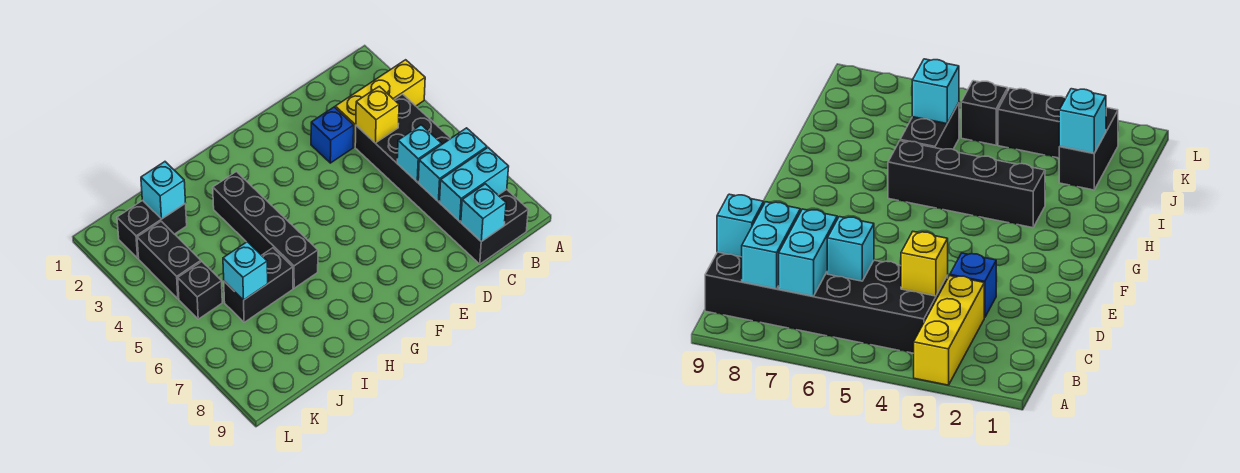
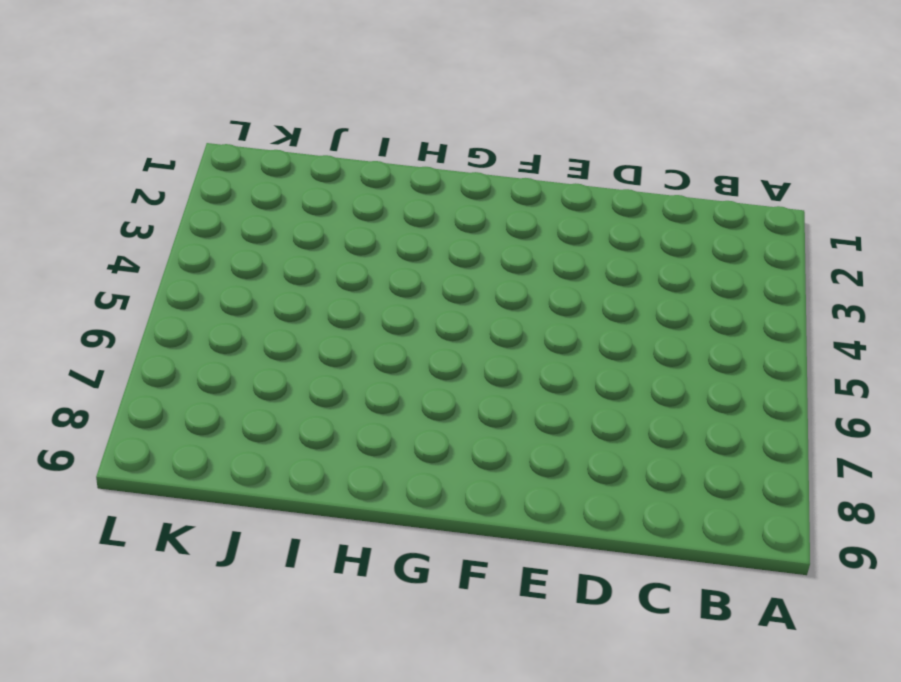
none -> yellow 1x3 brick [335,60,425,147]
none -> black 2x6 brick [355,94,528,264]
none -> blue 1x1 brick [311,107,354,163]

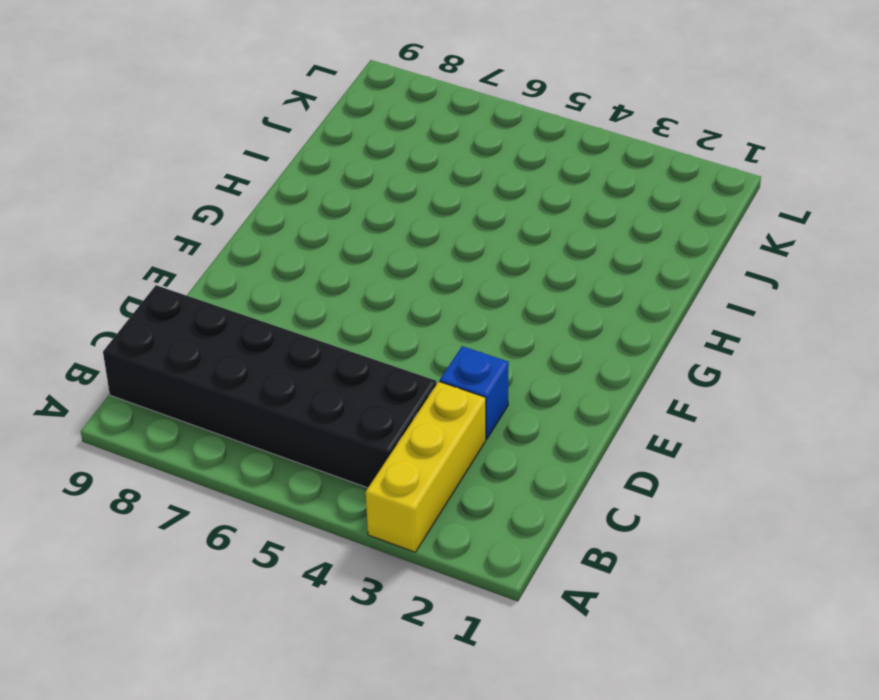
none -> black 1x4 brick [213,172,318,288]
none -> black 1x2 brick [224,248,293,322]
none -> black 1x2 brick [117,200,187,258]

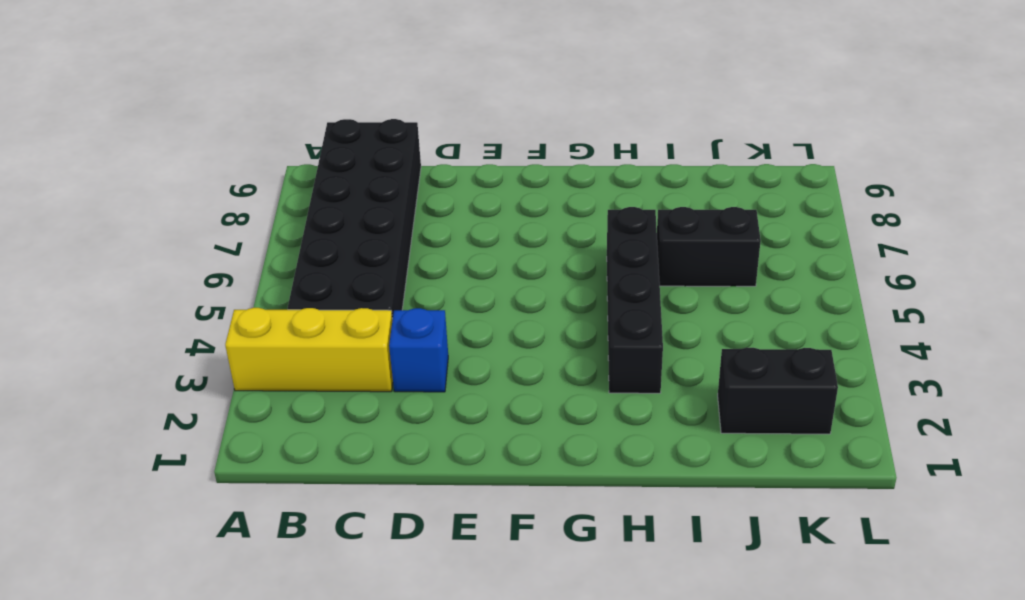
none -> black 1x2 brick [137,221,201,299]
none -> black 1x1 brick [178,262,222,319]
none -> cyan 1x2 brick [418,128,487,202]

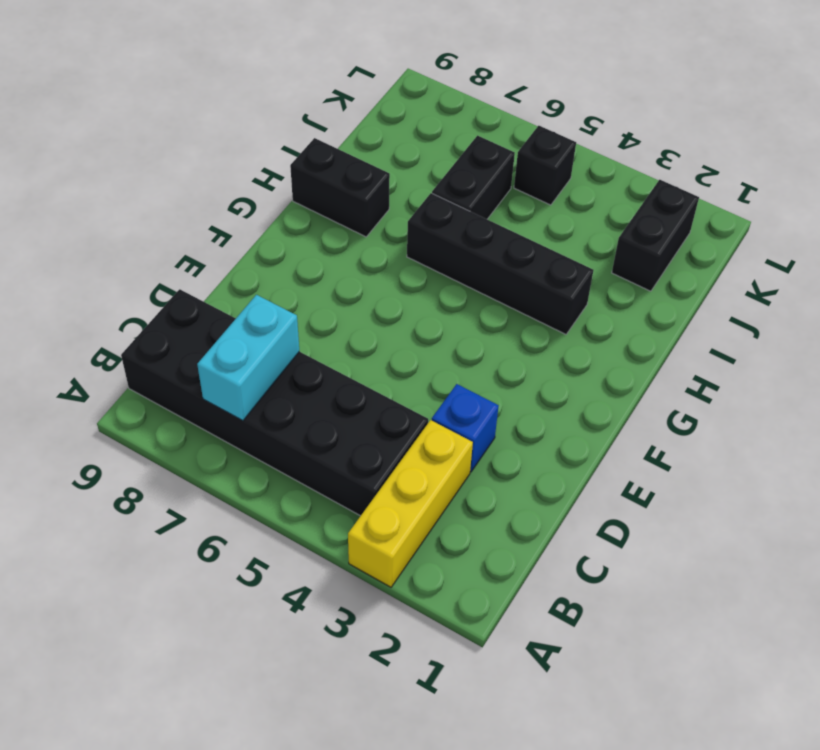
black 1x2 brick [290,138,390,237] -> black 1x2 brick moved to [137,221,201,299]
none -> cyan 1x2 brick [439,148,509,221]
none -> yellow 1x1 brick [356,86,399,143]
none -> cyan 1x1 brick [397,125,441,182]

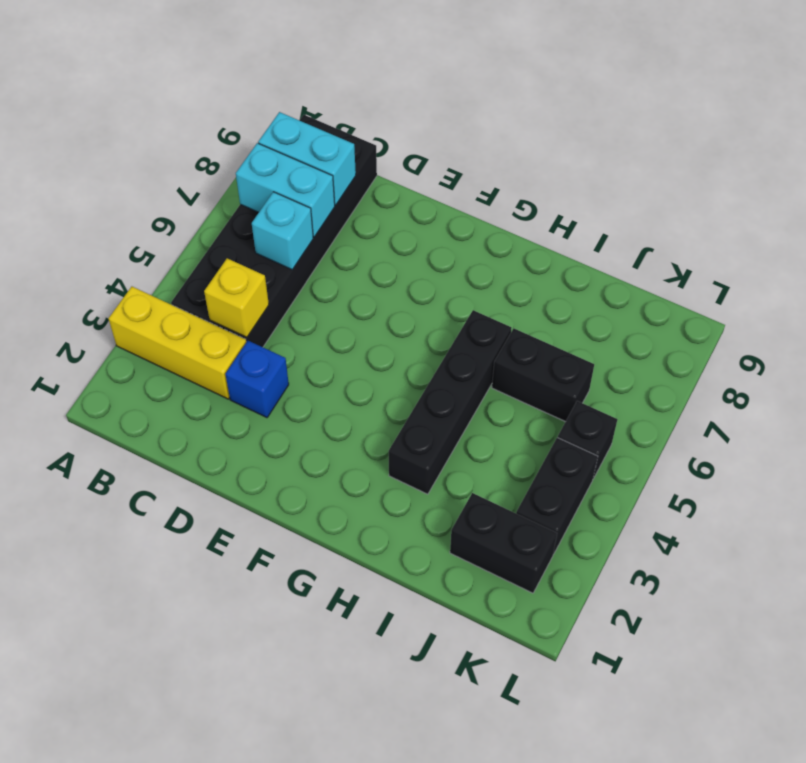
none -> cyan 1x1 brick [461,184,506,242]
none -> cyan 1x1 brick [141,162,185,219]
none -> cyan 1x1 brick [223,242,268,300]

